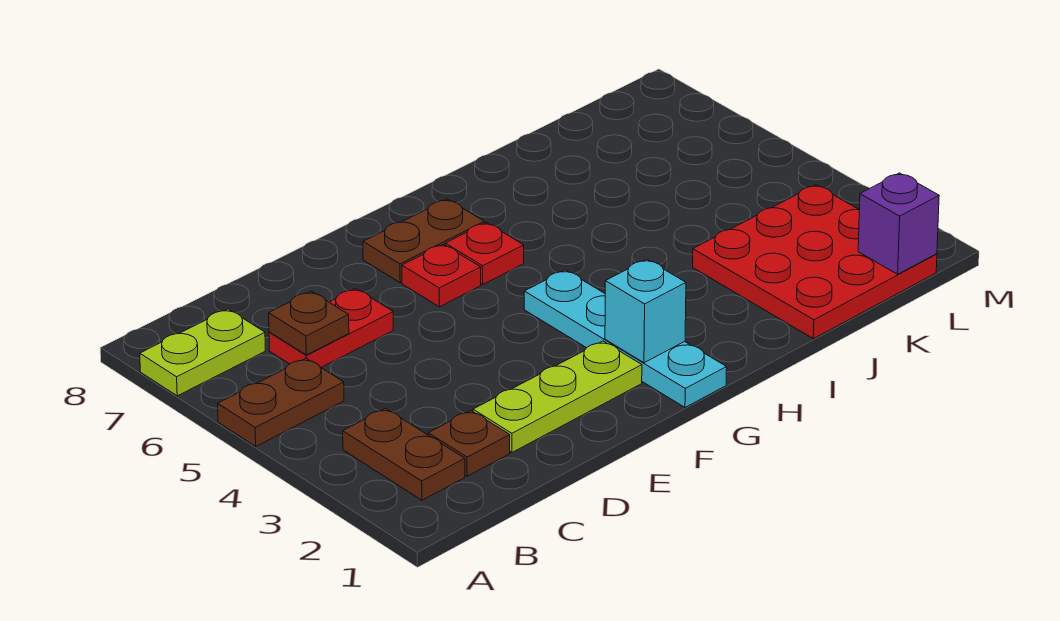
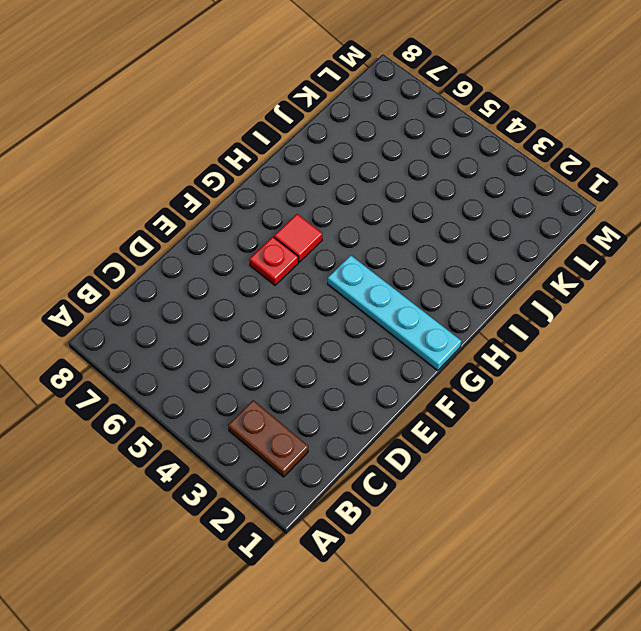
red 1x1 tile [274,214,322,262] -> red 1x1 plate [445,223,524,285]
none -> brown 1x2 plate [218,358,344,446]
none -> lime 1x2 plate [140,309,265,396]
none -> brown 1x1 plate [428,411,510,476]

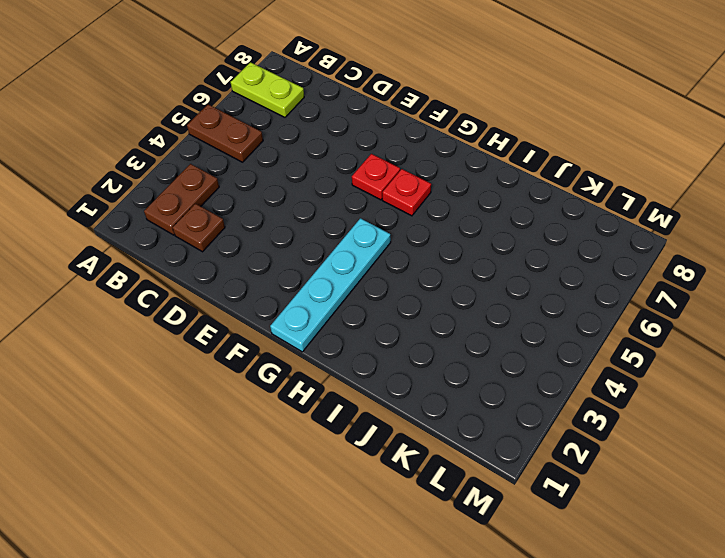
none -> red 1x2 plate [269,289,393,367]
none -> lime 1x3 plate [473,341,642,452]
none -> brown 1x2 plate [363,199,484,283]

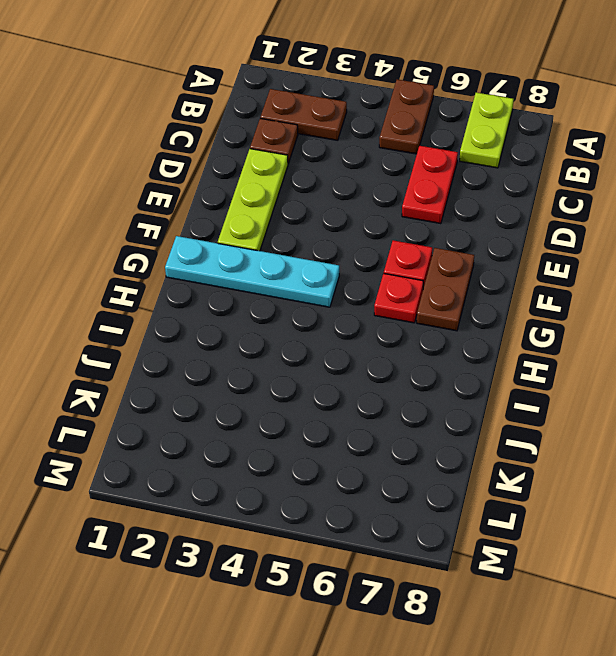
none -> red 3x3 plate [693,185,937,339]
none -> brown 1x1 plate [269,291,349,355]
none -> cyan 1x1 brick [605,259,686,363]

